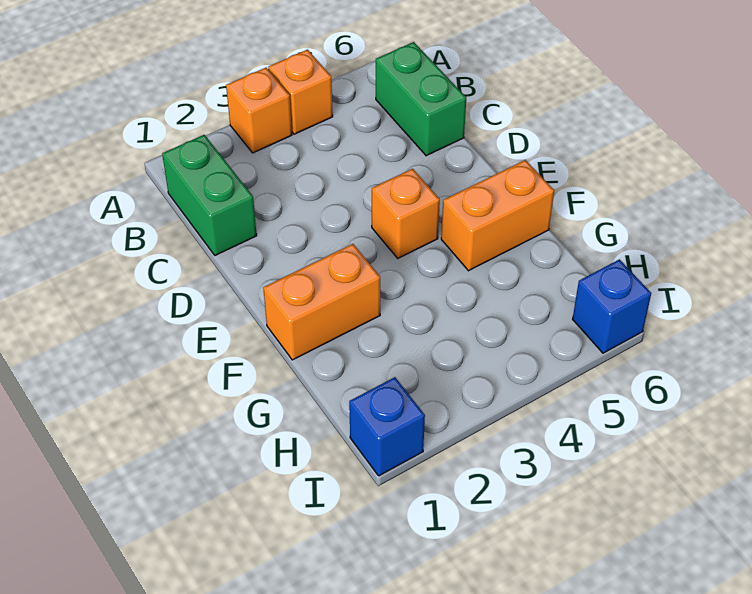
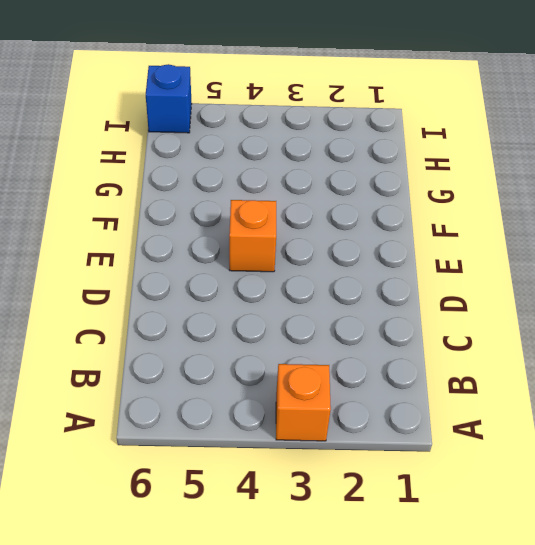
none -> orange 1x1 brick [268,50,333,134]
none -> green 1x2 brick [162,135,257,255]

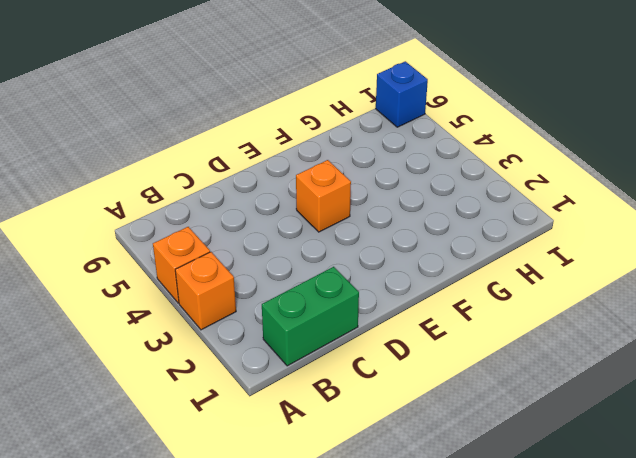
none -> green 1x2 brick [376,42,466,156]
none -> orange 1x2 brick [263,244,380,360]

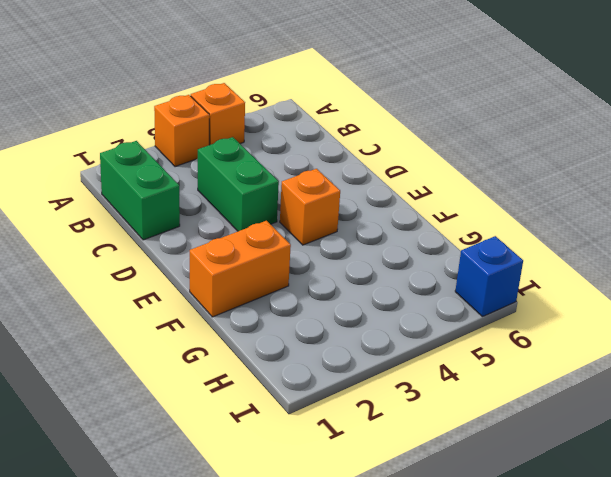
green 1x2 brick [198,137,279,231] -> green 1x2 brick moved to [376,42,466,156]
none -> orange 1x2 brick [441,160,554,271]
none -> blue 1x1 brick [349,377,425,476]

